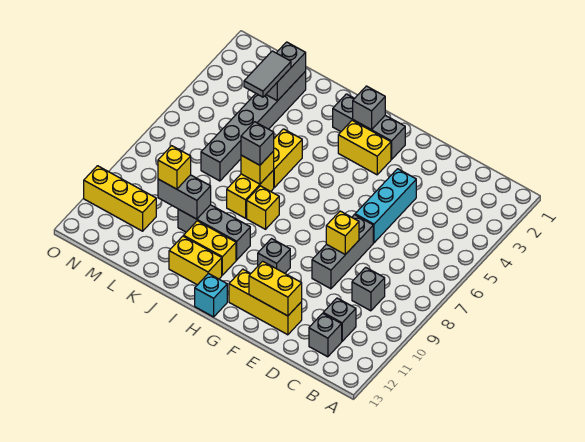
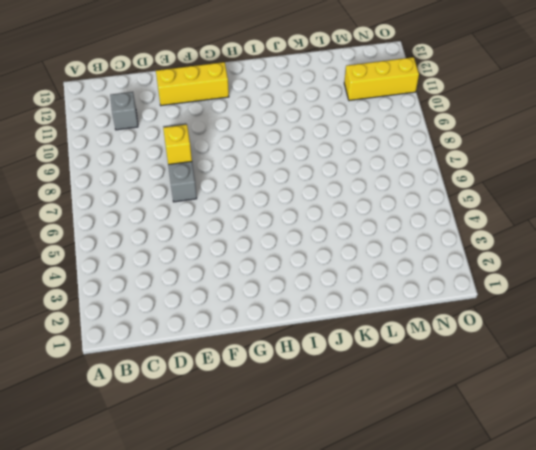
none -> grey 1x1 brick [352,267,385,311]
none -> grey 1x1 brick [309,313,342,357]
none -> cyan 1x3 brick [355,169,416,243]

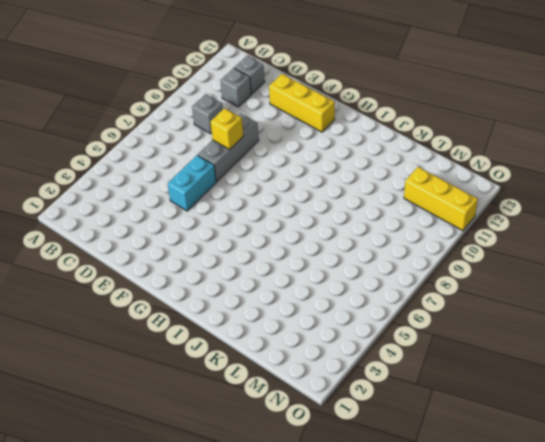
cyan 1x2 brick [168,155,216,211] -> cyan 1x3 brick [355,169,416,243]
none -> grey 1x3 brick [333,94,405,159]
none -> yellow 1x2 brick [338,120,391,175]
none -> grey 1x1 brick [258,239,290,273]

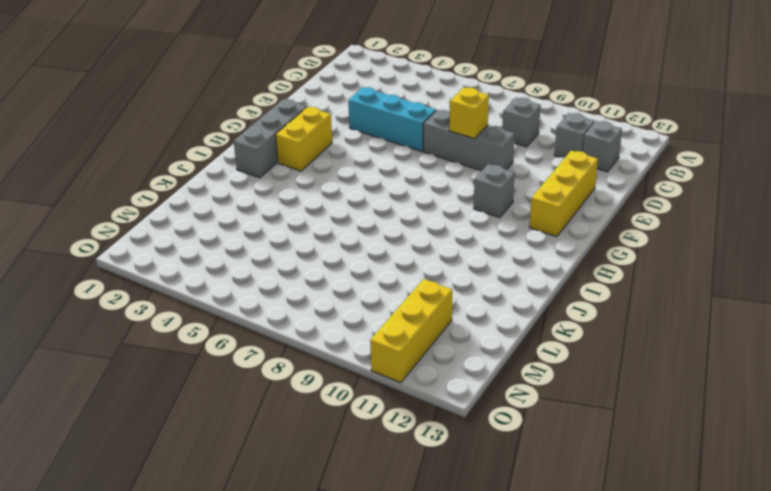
none -> cyan 1x1 brick [195,274,227,317]
none -> yellow 1x1 brick [247,186,279,229]
none -> grey 1x3 brick [178,205,250,260]

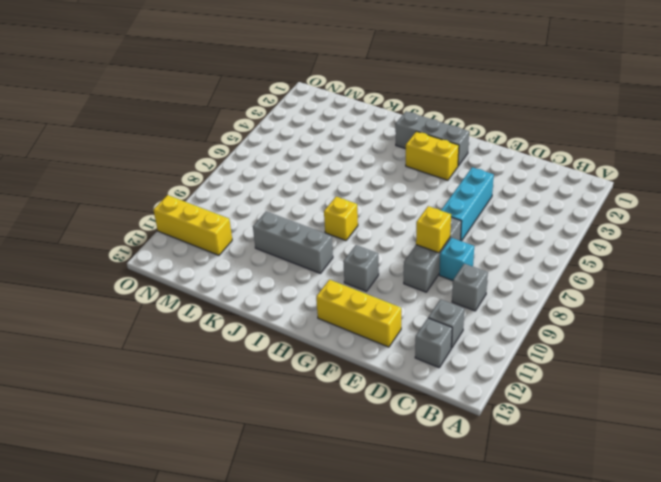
cyan 1x1 brick [439,238,474,281] -> cyan 1x1 brick moved to [195,274,227,317]
none -> yellow 1x2 brick [184,221,236,275]
none -> yellow 1x2 brick [169,236,222,285]
none -> yellow 1x2 brick [274,129,302,187]

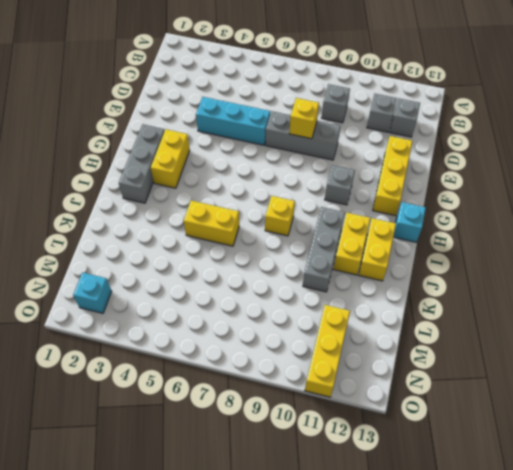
cyan 1x1 brick [73,273,112,313] -> none
none -> yellow 1x2 brick [227,170,274,218]
none -> grey 1x6 brick [201,72,306,181]
none -> yellow 1x2 brick [249,261,302,316]

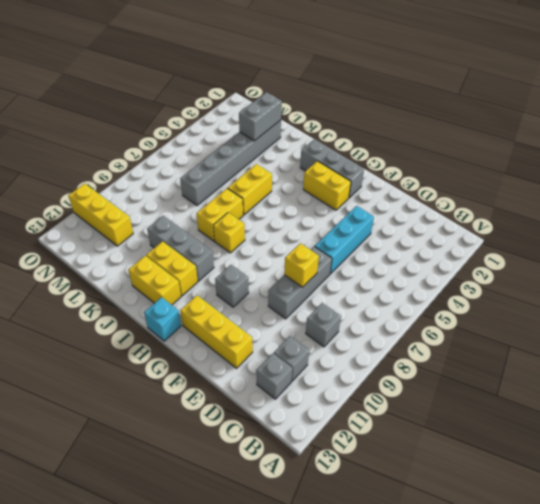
none -> yellow 1x2 brick [249,261,302,316]
none -> grey 1x1 brick [353,86,385,130]
none -> yellow 1x1 brick [241,151,274,184]

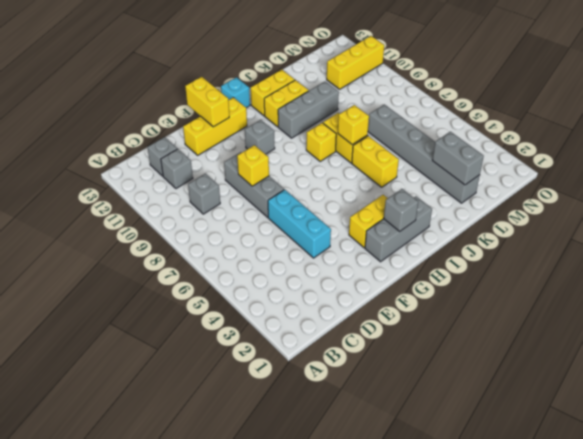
yellow 1x2 brick [185,77,229,127] -> yellow 1x2 brick turned to [249,261,302,316]
none -> grey 1x2 brick [158,175,211,219]
none -> grey 1x1 brick [241,122,274,165]
none -> grey 1x2 tile [244,51,291,97]

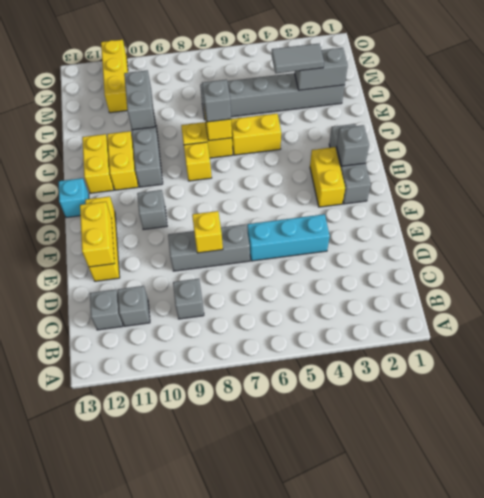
none -> yellow 1x1 brick [158,146,191,189]

